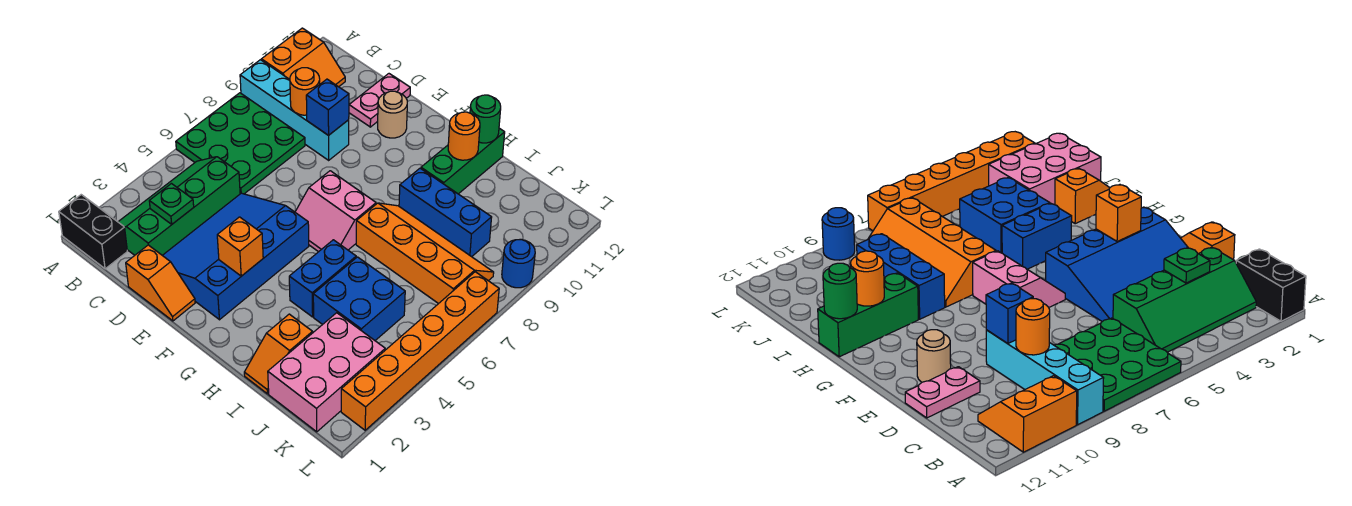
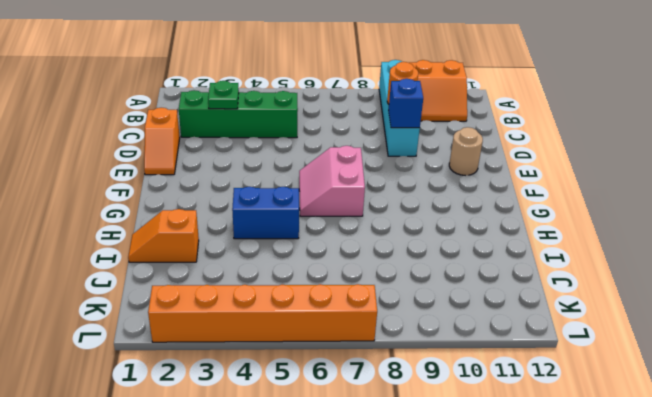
none -> black 1x2 brick [59,195,127,269]
none -> green 3x3 plate [176,93,305,194]
none -> blue 3x4 slope [162,193,309,320]

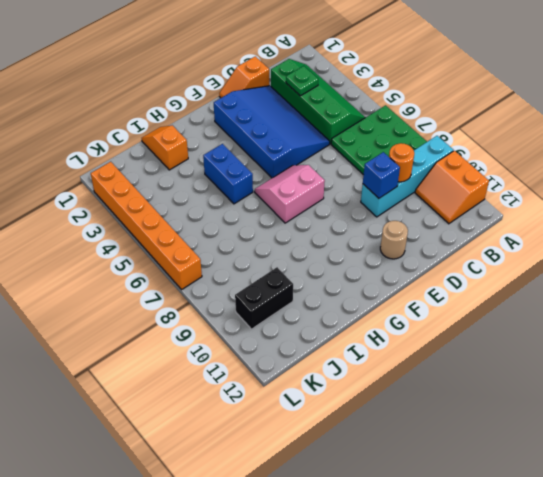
black 1x2 brick [235,267,293,329] -> black 1x2 brick moved to [59,195,127,269]
none -> pink 1x2 plate [349,74,410,127]
none -> orange 2x4 slope [356,203,494,304]
none -> blue 1x3 brick [399,168,492,257]

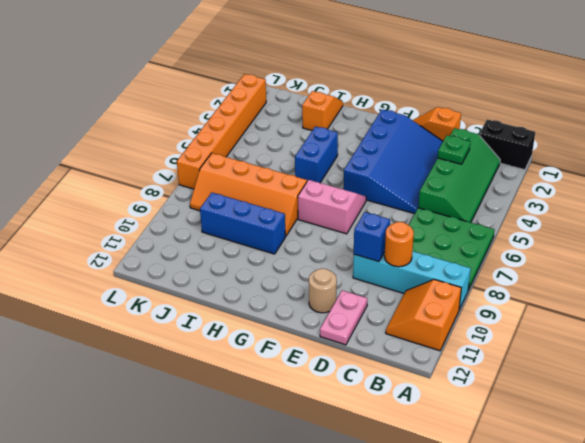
none -> green 1x3 brick [421,128,505,194]
none -> blue 2x2 brick [313,257,405,340]
none -> pink 2x3 brick [268,313,385,432]

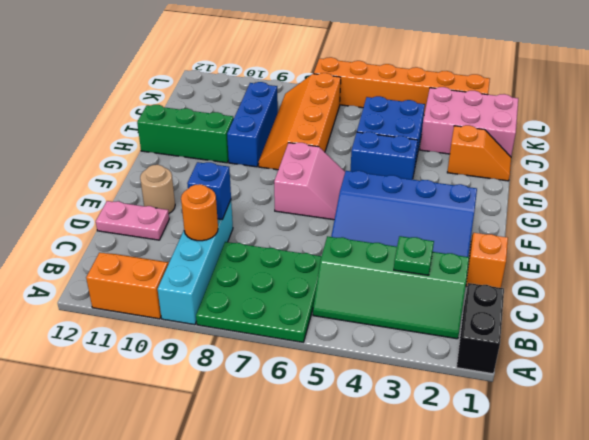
none -> blue 1x1 round brick [502,239,535,288]
none -> orange 1x1 brick [217,217,263,276]
none -> orange 1x1 round brick [448,112,480,160]

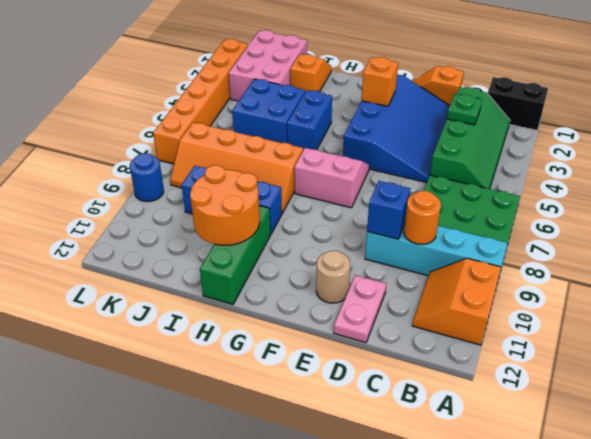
orange 2x2 round brick [190,165,260,245] -> orange 1x1 round brick [448,112,480,160]
none -> green 1x1 round brick [470,95,501,143]

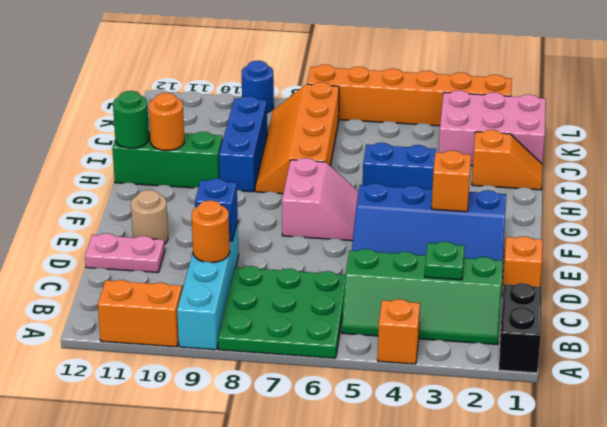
orange 1x1 brick [378,299,420,364] -> none
none -> blue 2x2 brick [313,257,405,340]

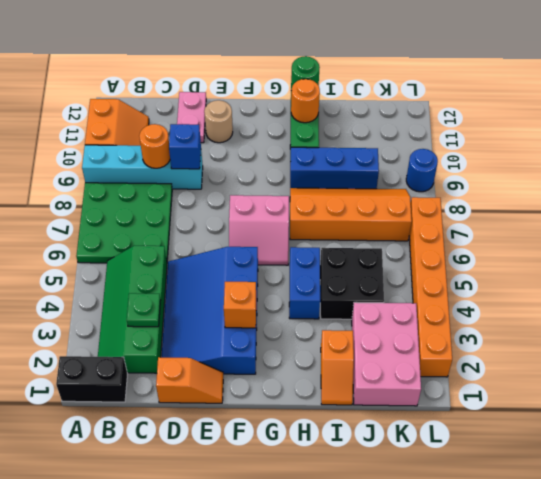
black 2x2 brick [320,248,384,319] -> blue 2x2 brick [313,257,405,340]

